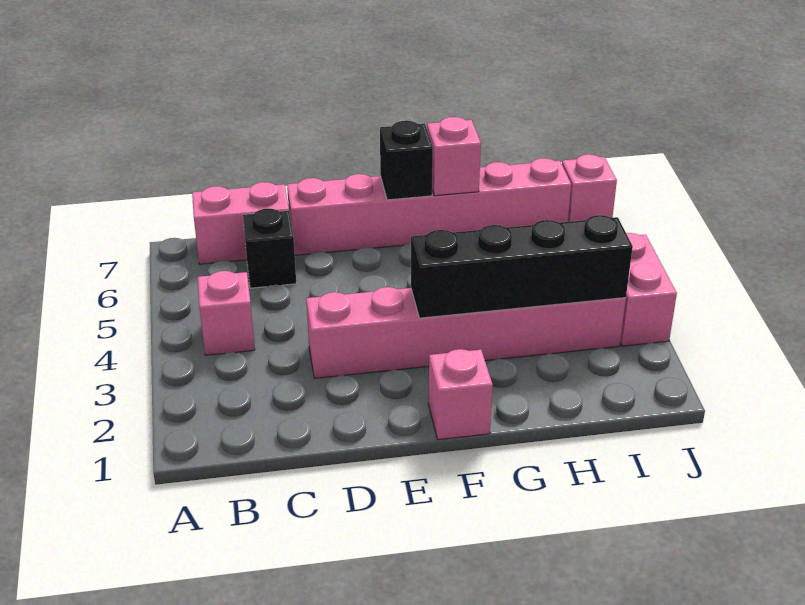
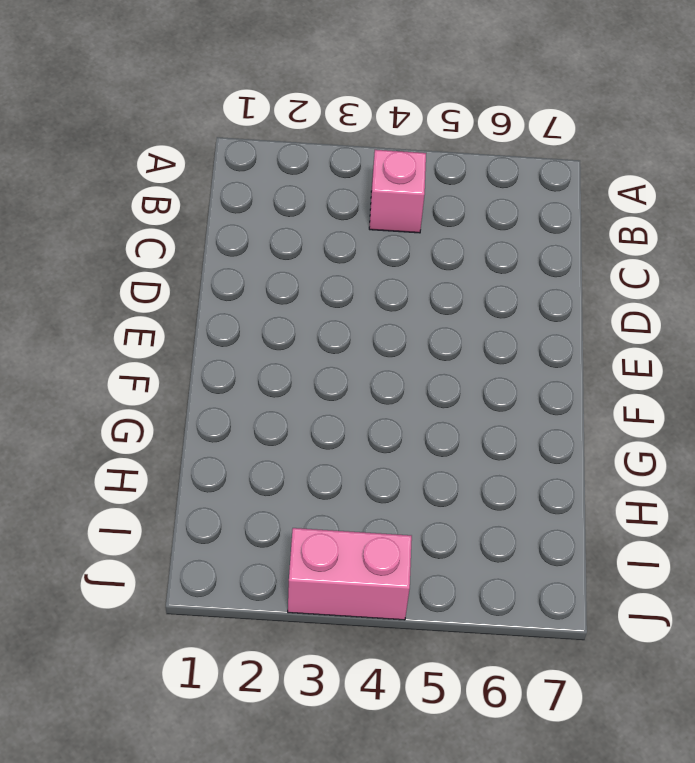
none -> pink 1x2 brick [192,182,289,264]
none -> black 1x1 brick [243,208,296,288]

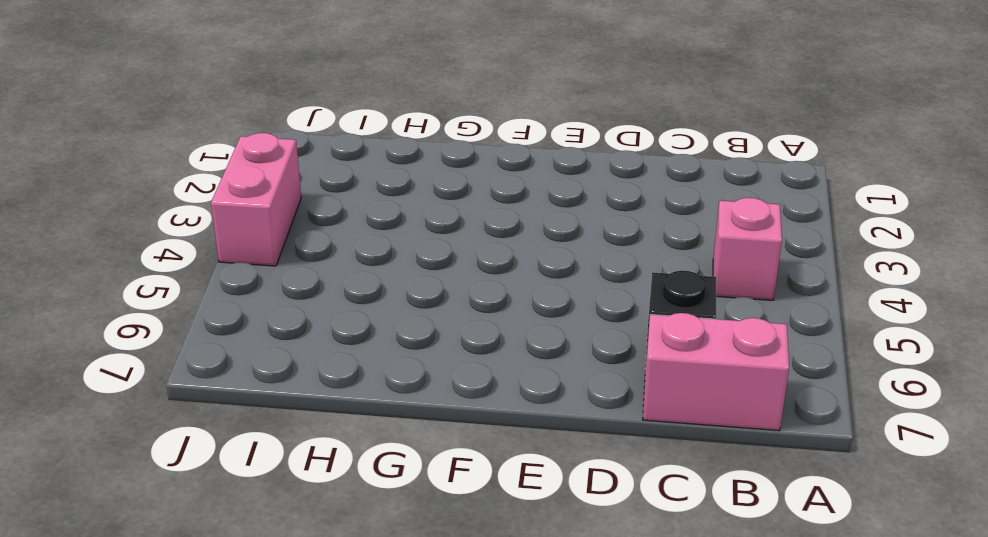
none -> pink 1x6 brick [306,287,626,378]
none -> pink 1x6 brick [287,158,571,255]

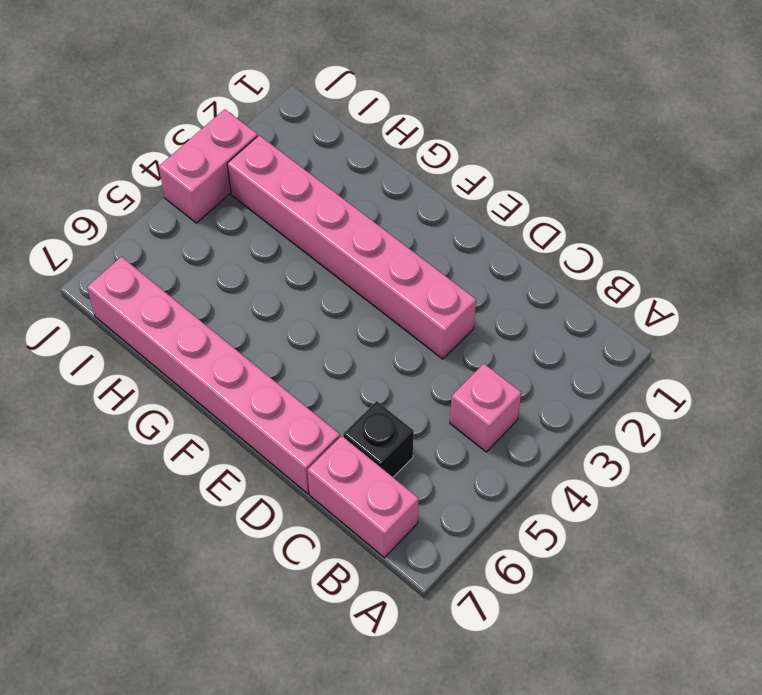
none -> pink 1x1 brick [428,349,493,440]
none -> pink 1x1 brick [562,154,617,222]

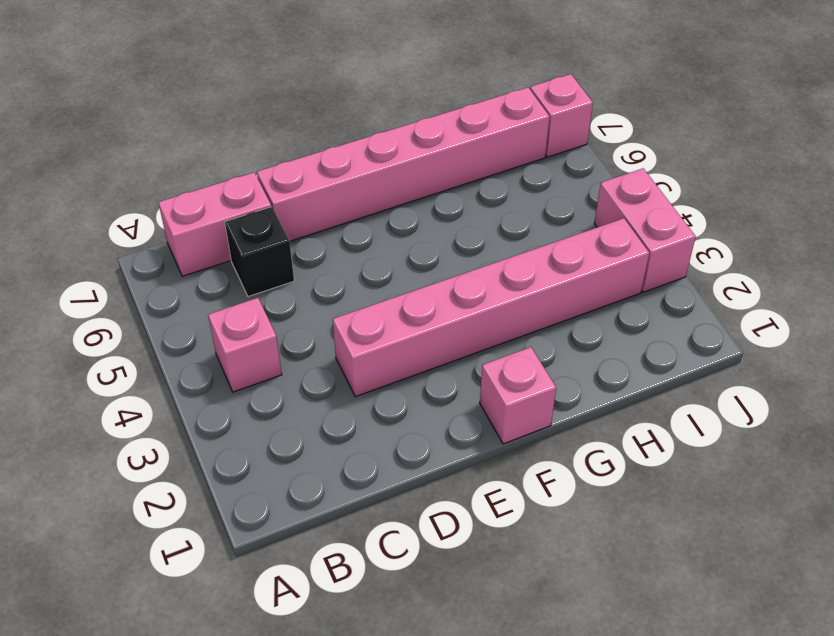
none -> black 1x4 brick [411,215,633,318]
none -> black 1x1 brick [380,121,433,200]

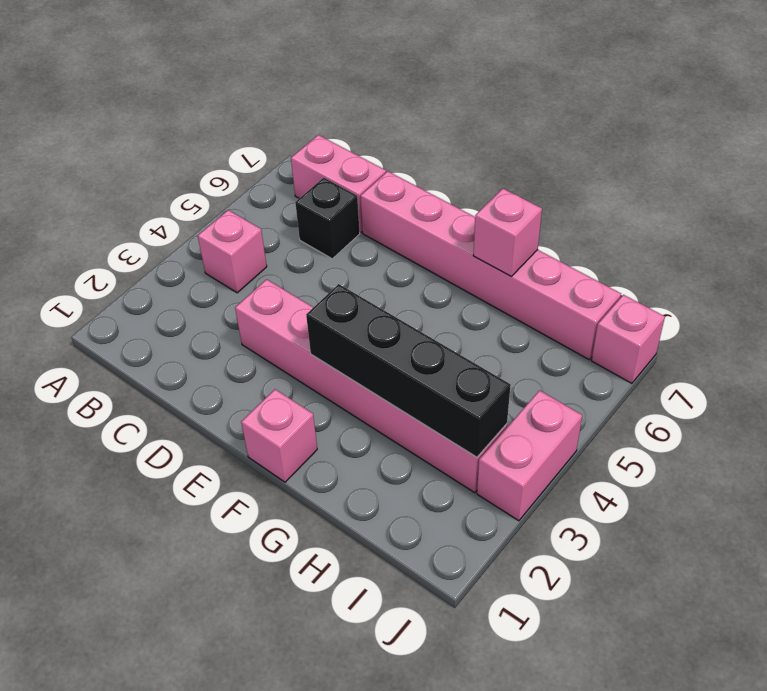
none -> black 1x1 brick [380,121,433,200]

